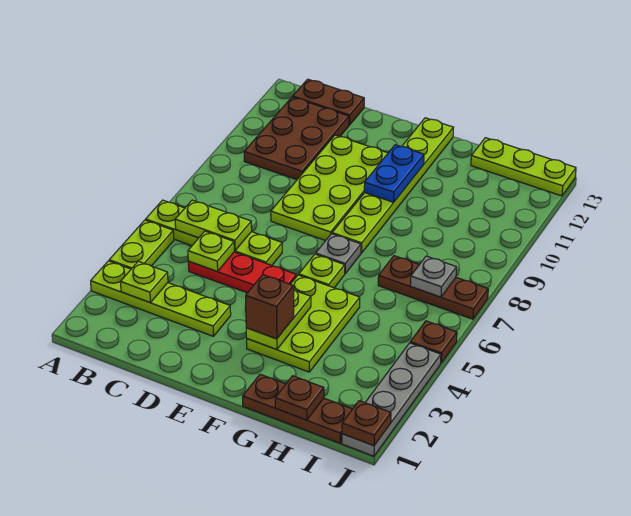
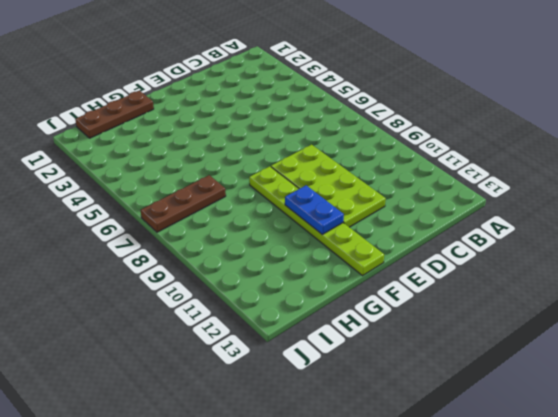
none -> lime 1x4 plate [91,261,231,336]
none -> lime 1x2 plate [109,220,174,269]
none -> lime 1x4 plate [146,200,282,265]

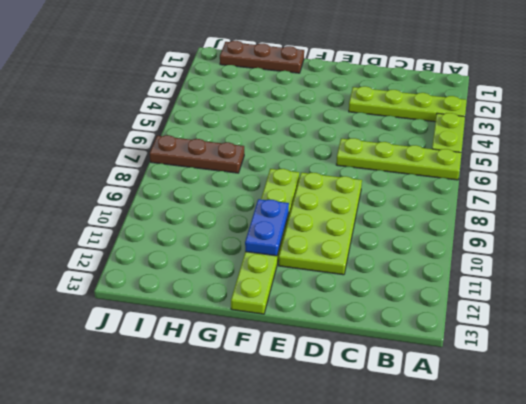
none -> brown 2x3 plate [244,97,349,180]
none -> brown 1x2 plate [293,79,364,125]
none -> red 1x3 plate [188,252,296,293]

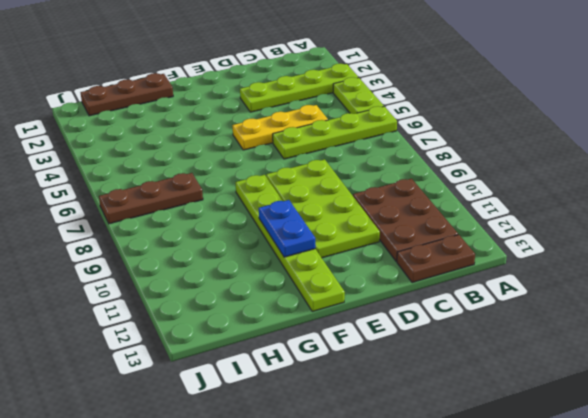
yellow 1x3 plate [232,105,328,150] -> red 1x3 plate [188,252,296,293]
none -> lime 2x3 plate [247,275,360,372]
none -> lime 1x1 plate [299,254,345,288]
none -> grey 1x1 plate [316,234,361,274]

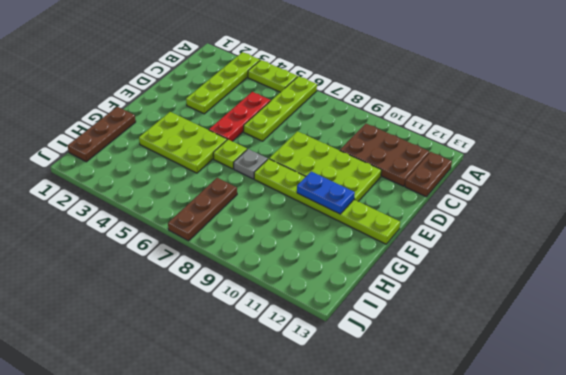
none -> lime 1x3 plate [471,138,576,196]
none -> grey 1x4 plate [342,343,441,456]
none -> brown 1x1 plate [410,321,457,363]

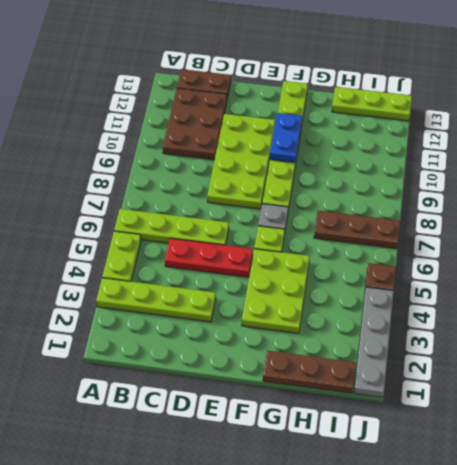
none -> lime 1x1 plate [120,261,168,303]
none -> lime 1x2 plate [175,200,252,251]
none -> lime 1x1 plate [188,231,234,271]

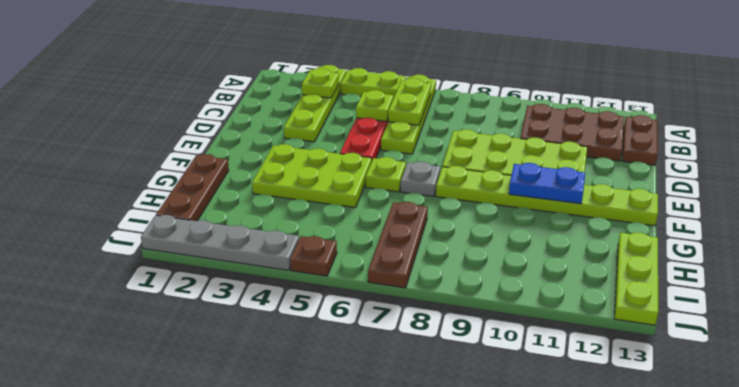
none -> lime 1x2 plate [246,290,311,350]
none -> brown 1x1 plate [275,376,324,420]
none -> grey 1x1 plate [410,256,457,297]

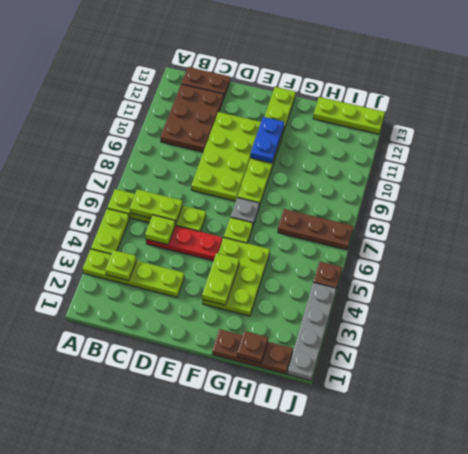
none -> grey 1x1 plate [410,256,457,297]
none -> brown 1x1 plate [342,401,391,446]
none -> brown 1x1 brick [246,275,294,339]

